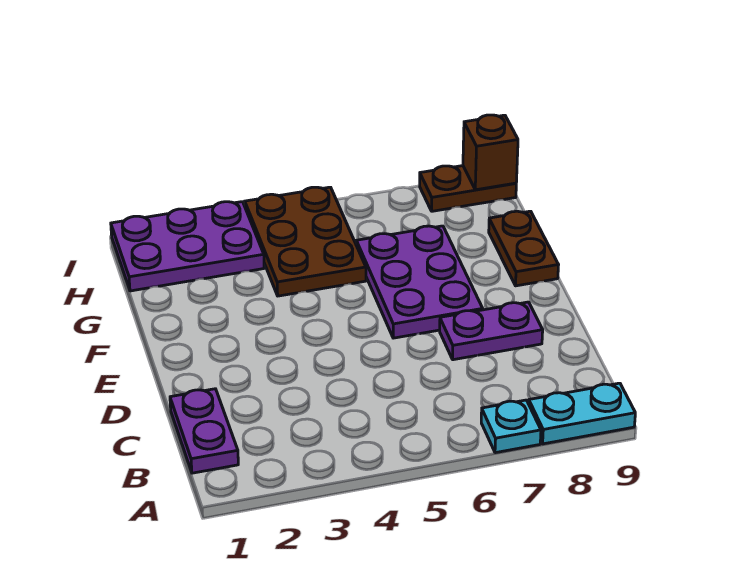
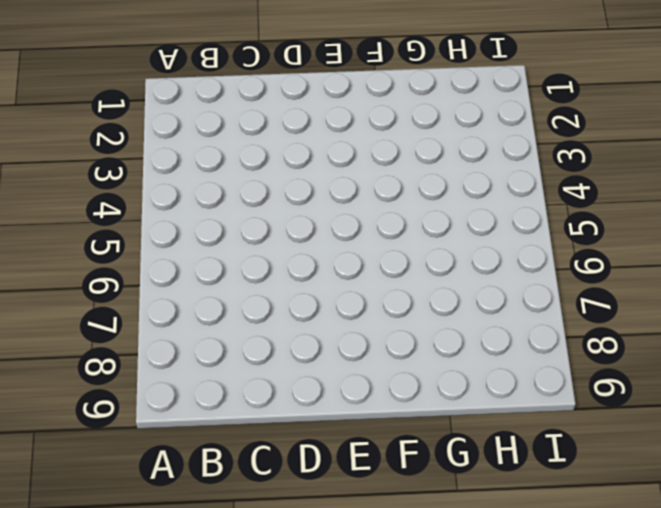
none -> cyan 1x1 plate [481,400,541,453]
none -> cyan 1x2 plate [529,383,635,444]

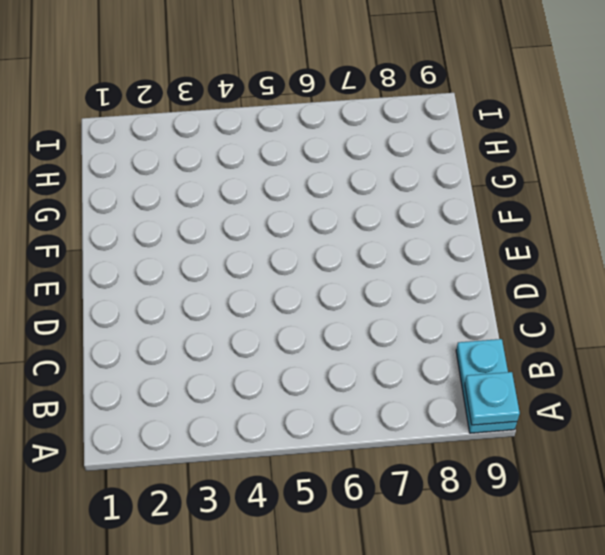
cyan 1x2 plate [456,339,517,433] -> cyan 1x2 plate turned to [529,383,635,444]
cyan 1x1 plate [465,372,520,425] -> cyan 1x1 plate moved to [481,400,541,453]
none -> purple 1x2 plate [170,389,238,473]
none -> purple 1x2 plate [440,302,543,360]

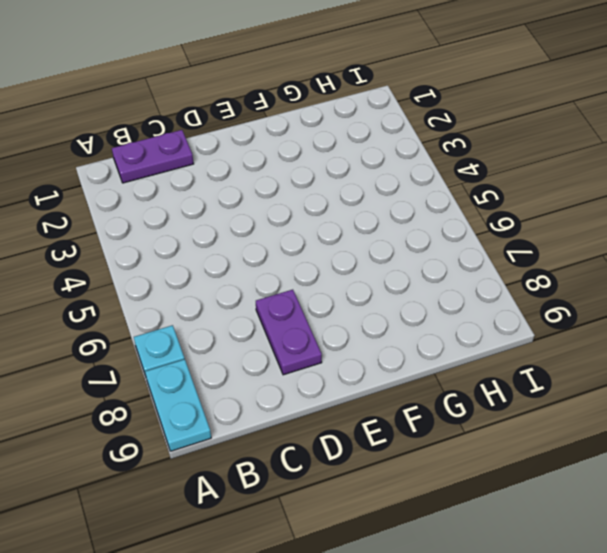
none -> purple 2x3 plate [356,226,483,338]
none -> brown 1x2 plate [489,211,558,286]

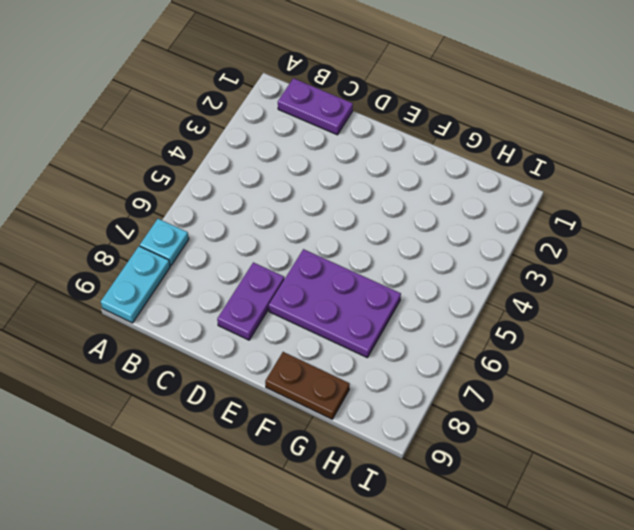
none -> brown 2x3 plate [245,187,366,296]
none -> purple 2x3 plate [111,202,264,291]

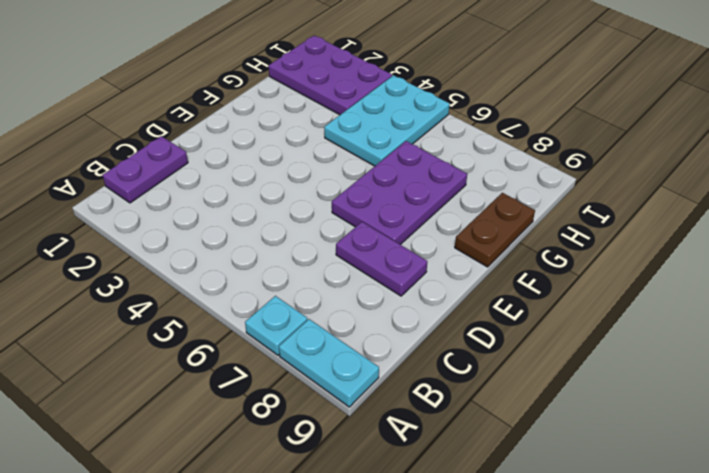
cyan 2x3 plate [324,75,450,166] -> brown 2x3 plate [245,187,366,296]
none -> brown 1x2 plate [420,166,516,211]
none -> brown 1x1 brick [463,115,518,190]

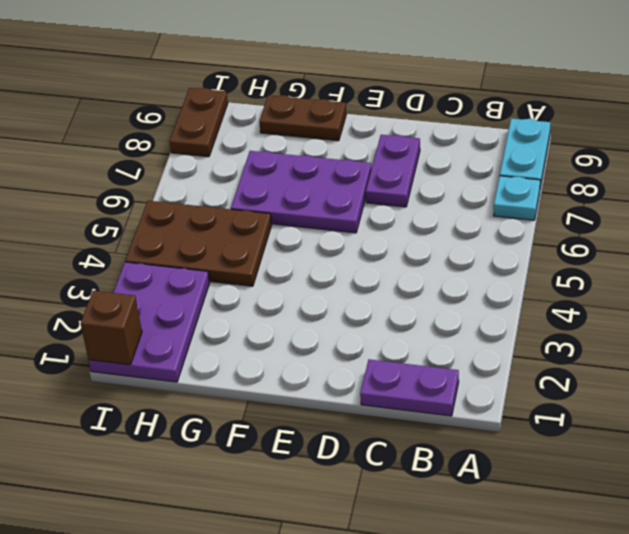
brown 1x1 brick [81,291,142,365] -> brown 1x1 brick moved to [463,115,518,190]

